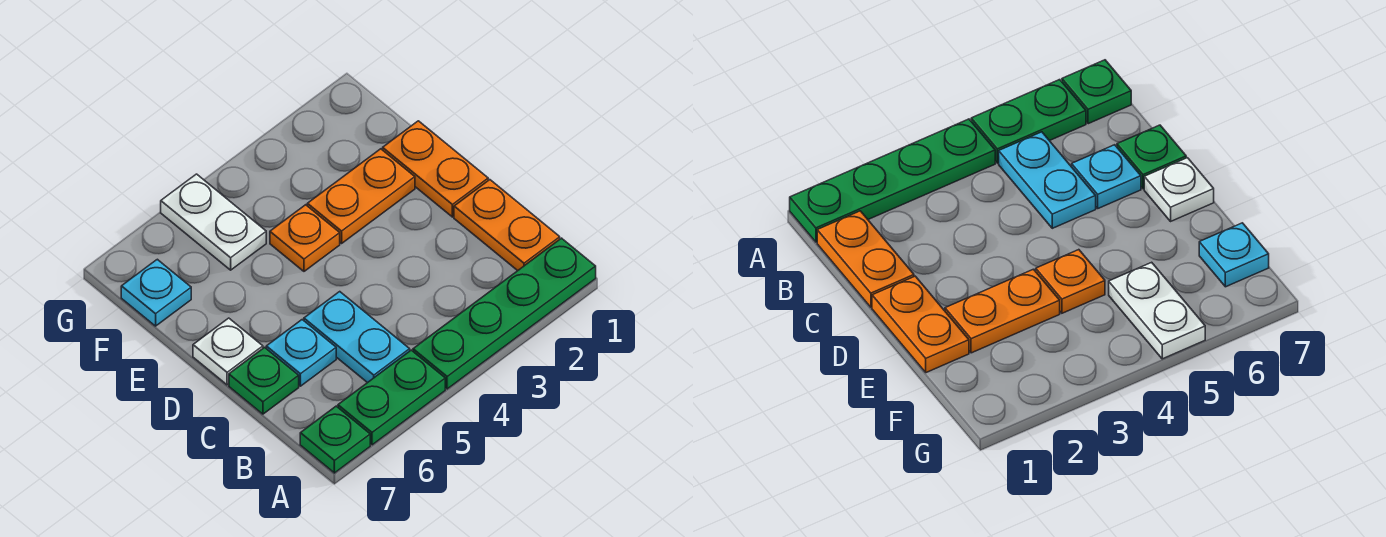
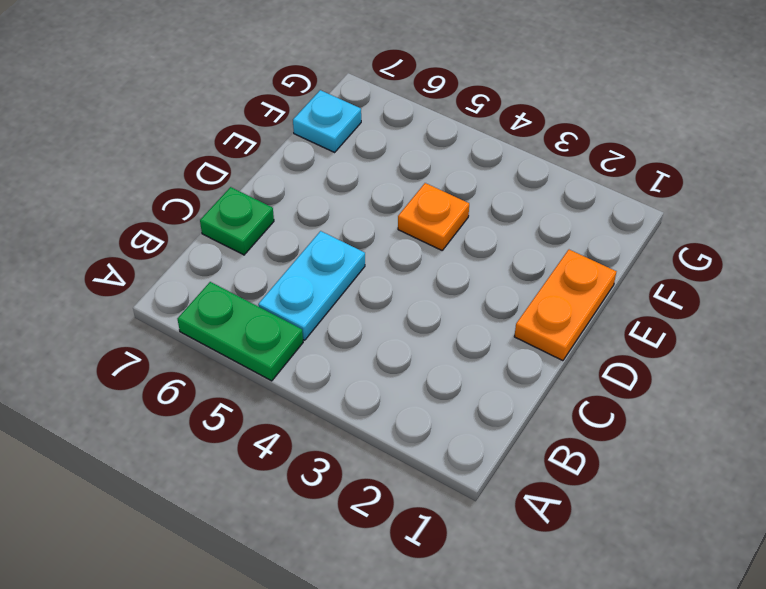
none -> green 1x4 plate [413,238,596,389]
none -> green 1x1 plate [300,406,370,473]
none -> orange 1x2 plate [454,180,560,271]

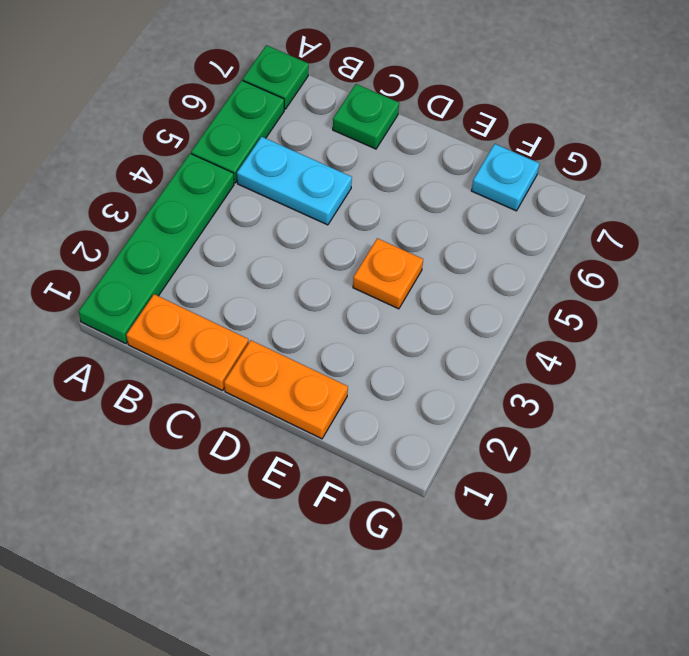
none -> cyan 1x1 plate [266,320,336,386]
none -> white 1x1 plate [193,318,263,385]
none -> orange 1x2 plate [307,149,415,244]

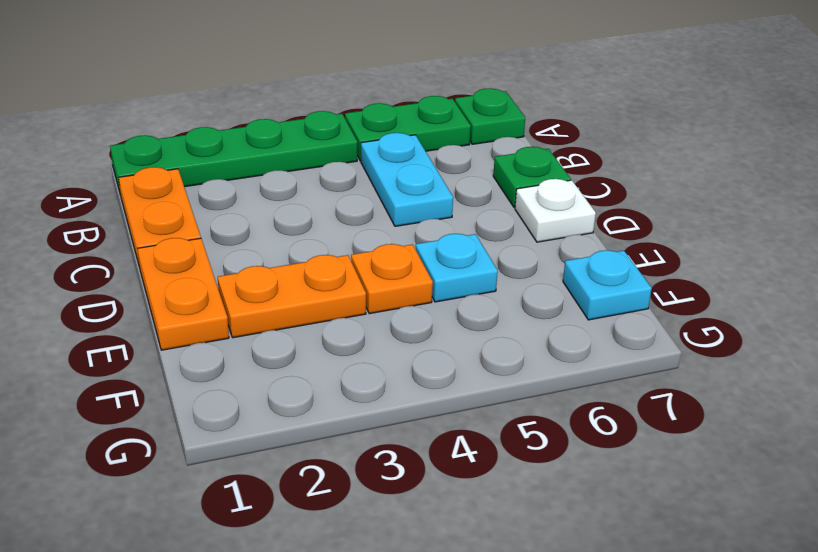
cyan 1x1 plate [416,234,498,302] -> cyan 1x1 plate moved to [266,320,336,386]
none -> white 1x2 plate [161,174,266,270]

